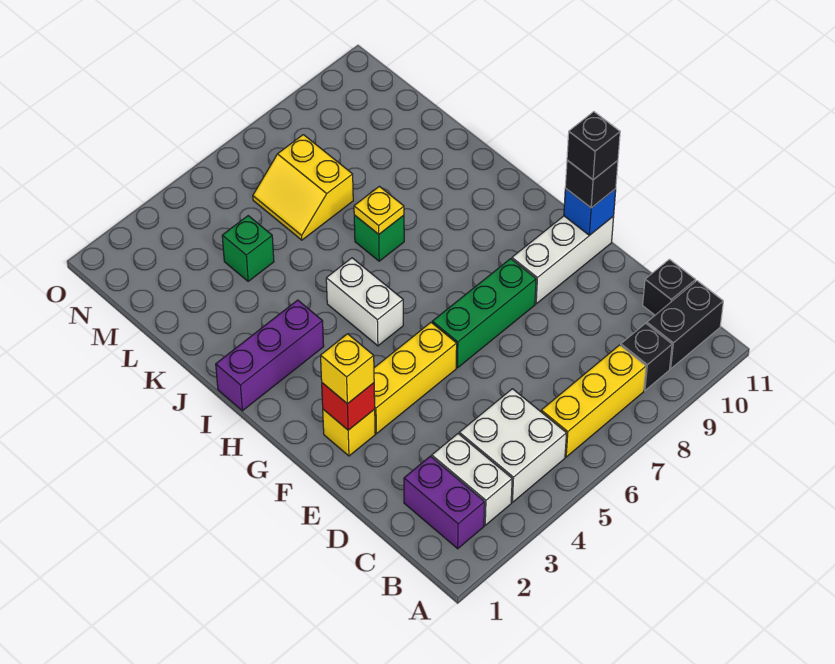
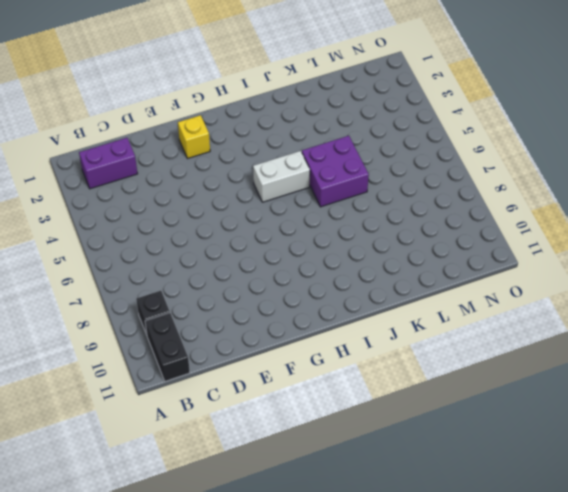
purple 2x2 brick [302,136,369,207] -> none
none -> white 1x2 brick [432,434,512,525]
none -> white 2x2 brick [459,389,567,502]
none -> yellow 1x3 brick [541,345,646,457]

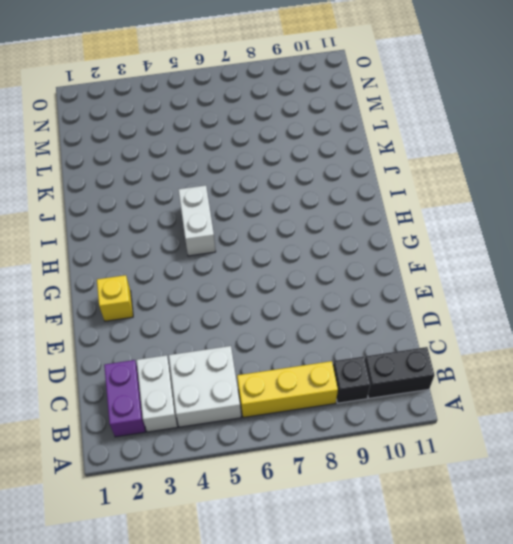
none -> black 1x1 brick [643,259,696,315]
none -> yellow 1x3 brick [374,323,457,434]
none -> green 1x3 brick [432,259,536,368]

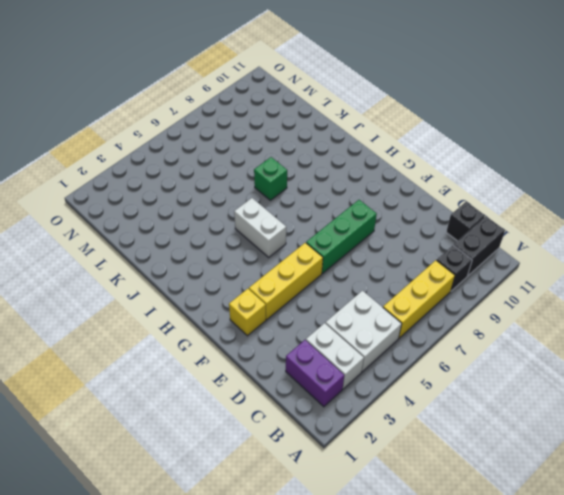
none -> white 1x3 brick [512,216,614,304]
none -> purple 1x3 brick [216,300,324,411]
none -> green 1x1 brick [222,216,274,281]

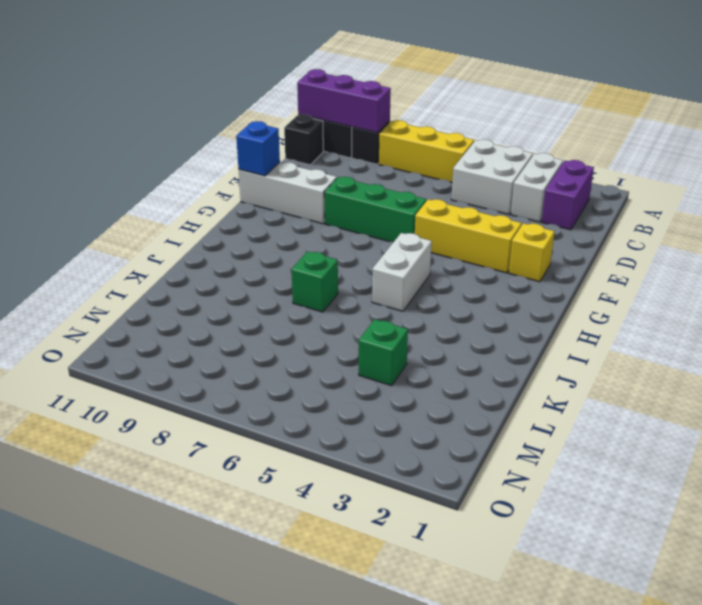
purple 1x3 brick [297,69,391,133] -> purple 1x3 brick moved to [216,300,324,411]
none -> yellow 2x2 slope [253,135,353,240]
none -> red 1x1 brick [322,383,375,430]
none -> yellow 1x1 plate [354,186,404,234]

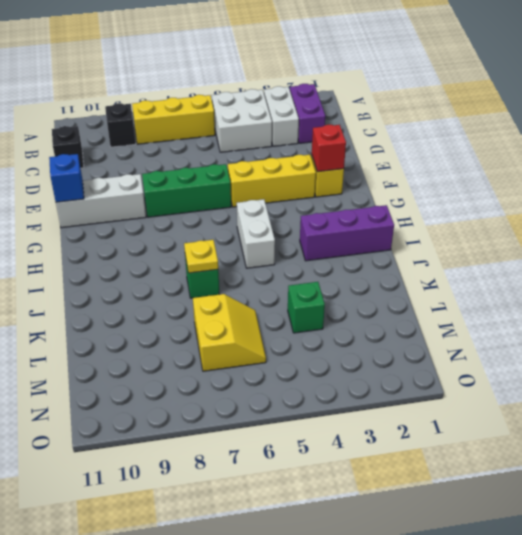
none -> black 1x2 brick [647,281,723,369]
none -> yellow 1x1 brick [321,334,374,404]
none -> black 1x1 brick [565,160,618,208]

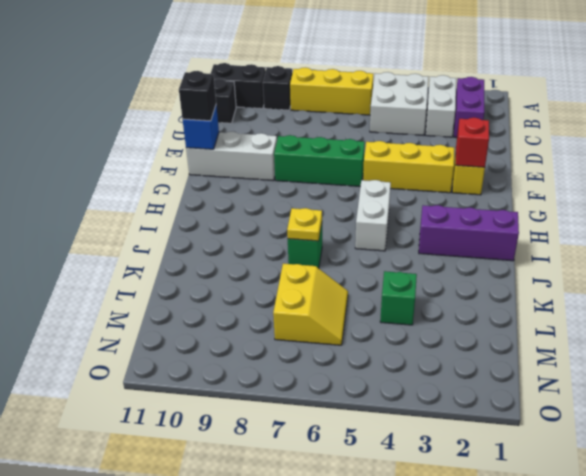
none -> yellow 1x1 brick [321,334,374,404]
none -> black 1x1 brick [567,112,620,180]

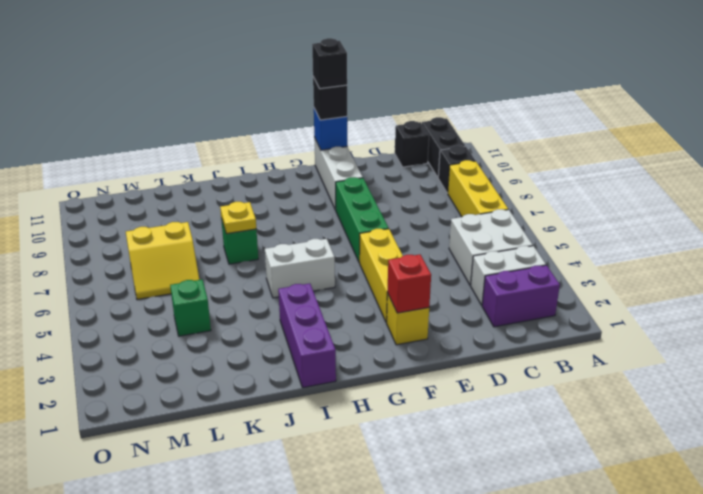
none -> yellow 1x1 brick [321,334,374,404]

